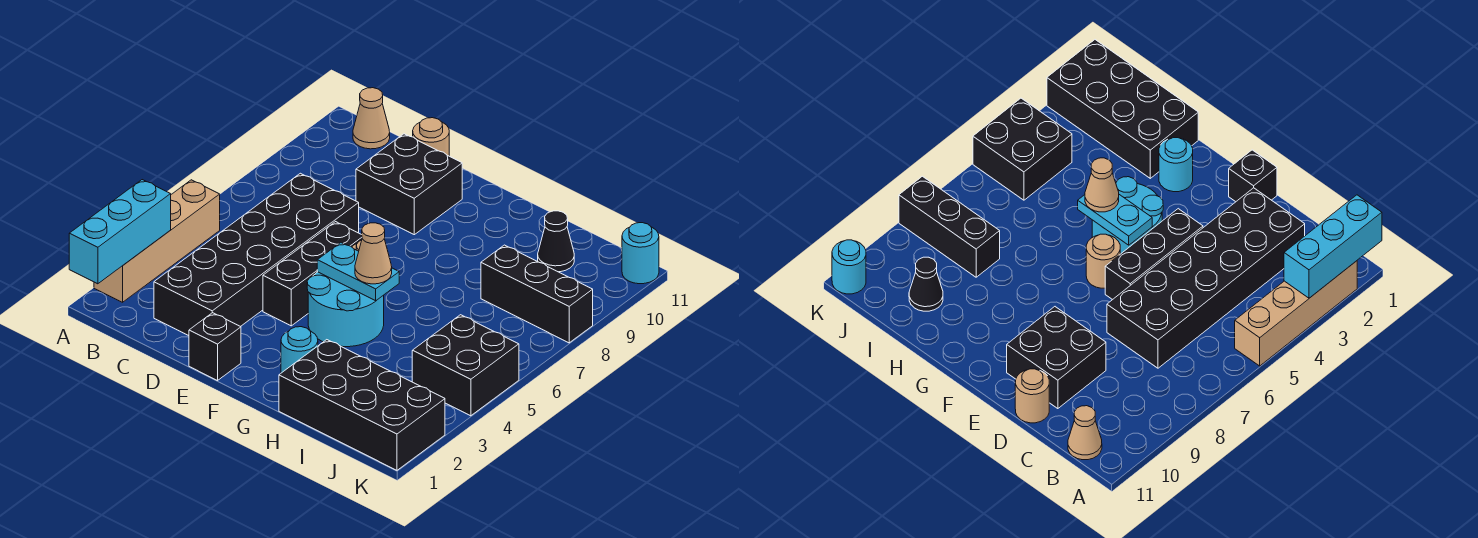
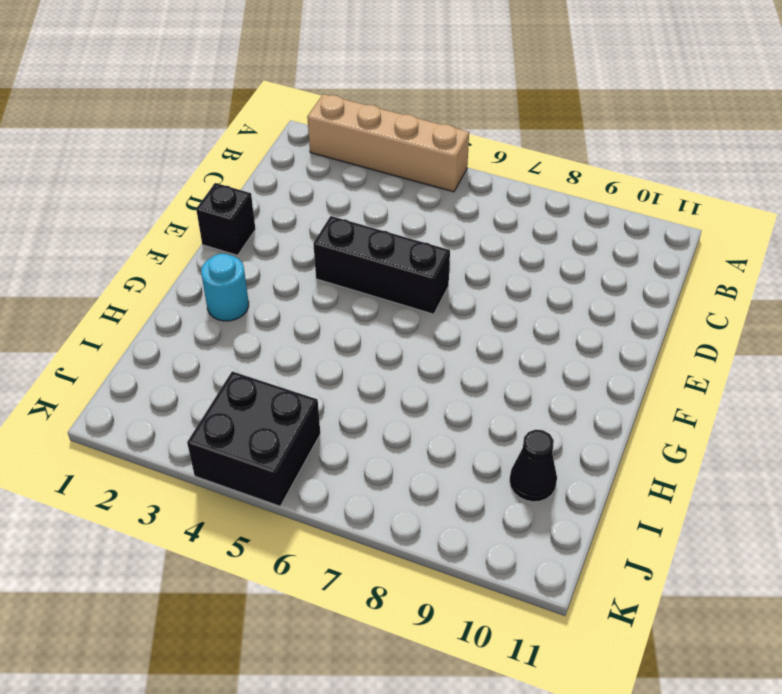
none -> tan 1x1 cone [353,88,390,149]
none -> black 2x6 brick [154,173,359,336]
none -> black 2x2 brick [356,134,462,235]

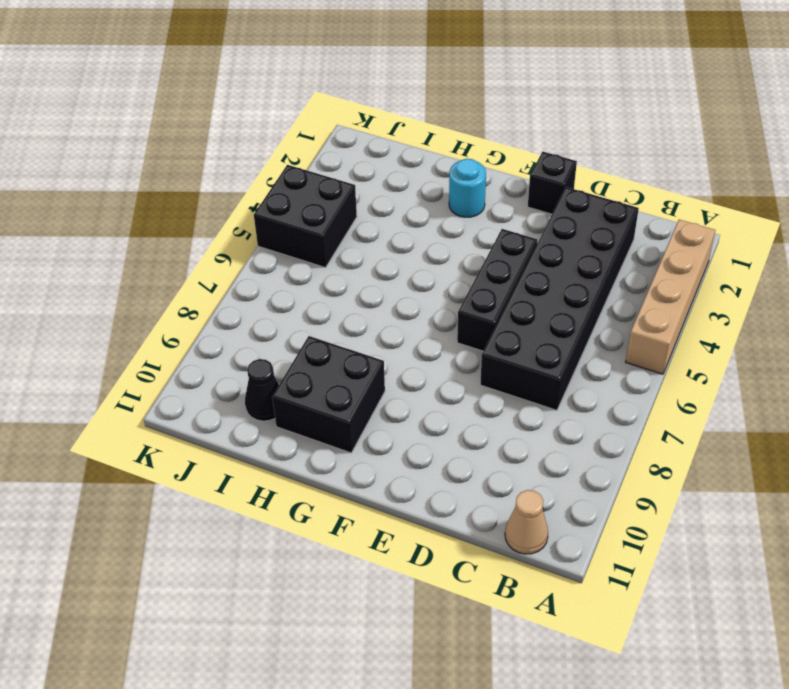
black 2x2 brick [272,336,385,453] -> black 2x2 brick moved to [356,134,462,235]
none -> tan 1x1 round brick [413,118,449,156]
none -> cyan 2x2 round brick [307,272,384,347]
none -> tan 1x1 round brick [1086,234,1120,288]

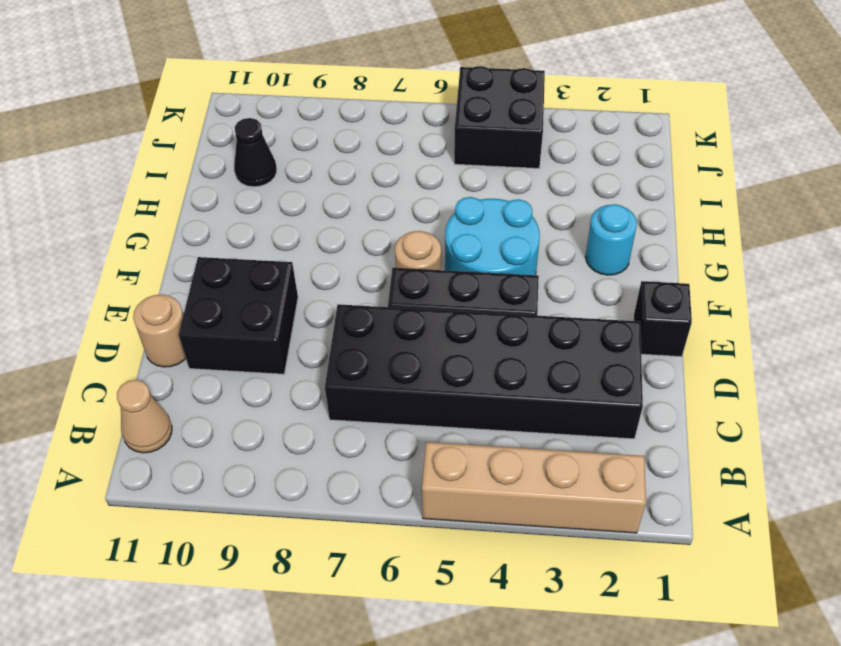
none -> black 2x4 brick [279,340,445,470]
none -> black 1x3 brick [481,245,593,343]
none -> cyan 1x1 round brick [622,223,659,284]

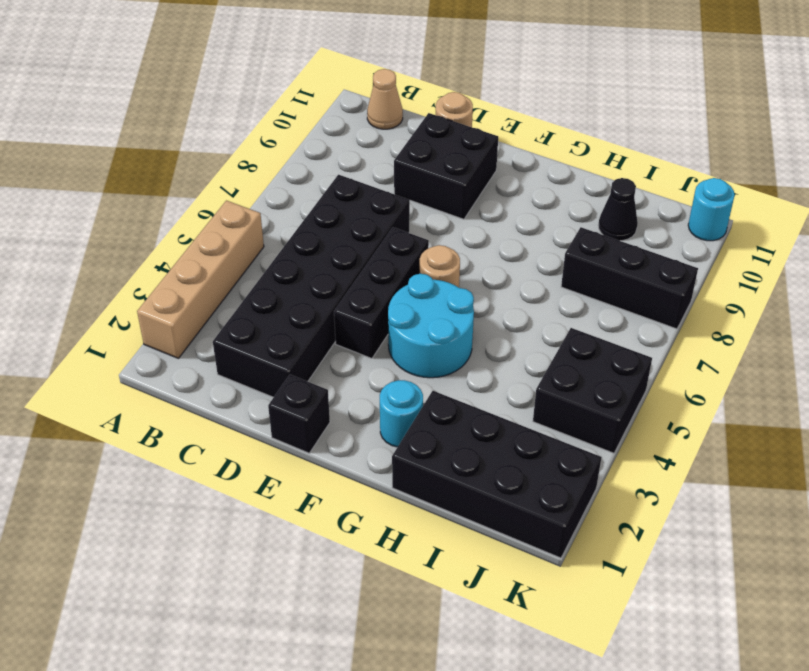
none -> cyan 1x3 brick [69,180,171,284]
none -> cyan 1x2 plate [317,243,399,301]
none -> tan 1x1 cone [355,223,392,284]

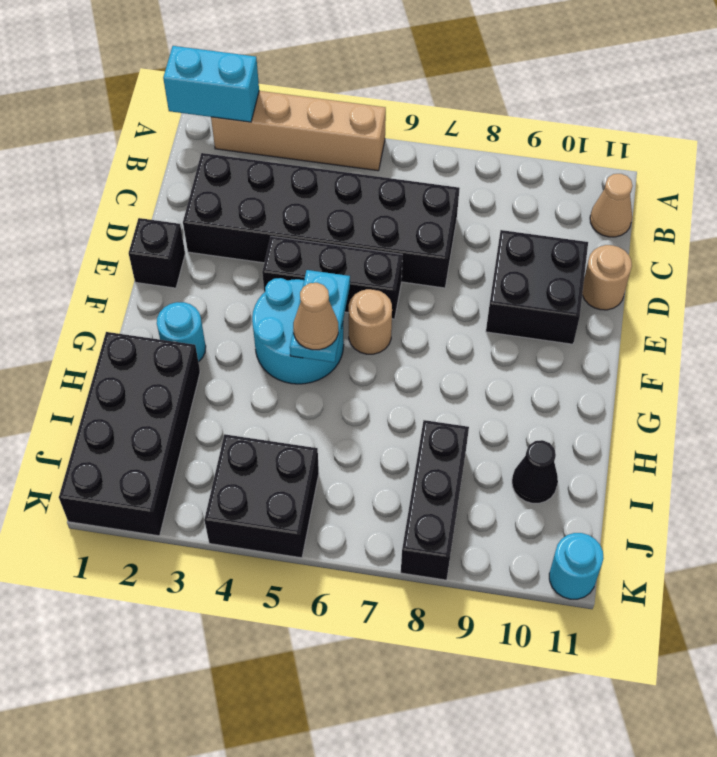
cyan 1x2 brick [163,46,259,122] -> cyan 1x3 brick [69,180,171,284]

